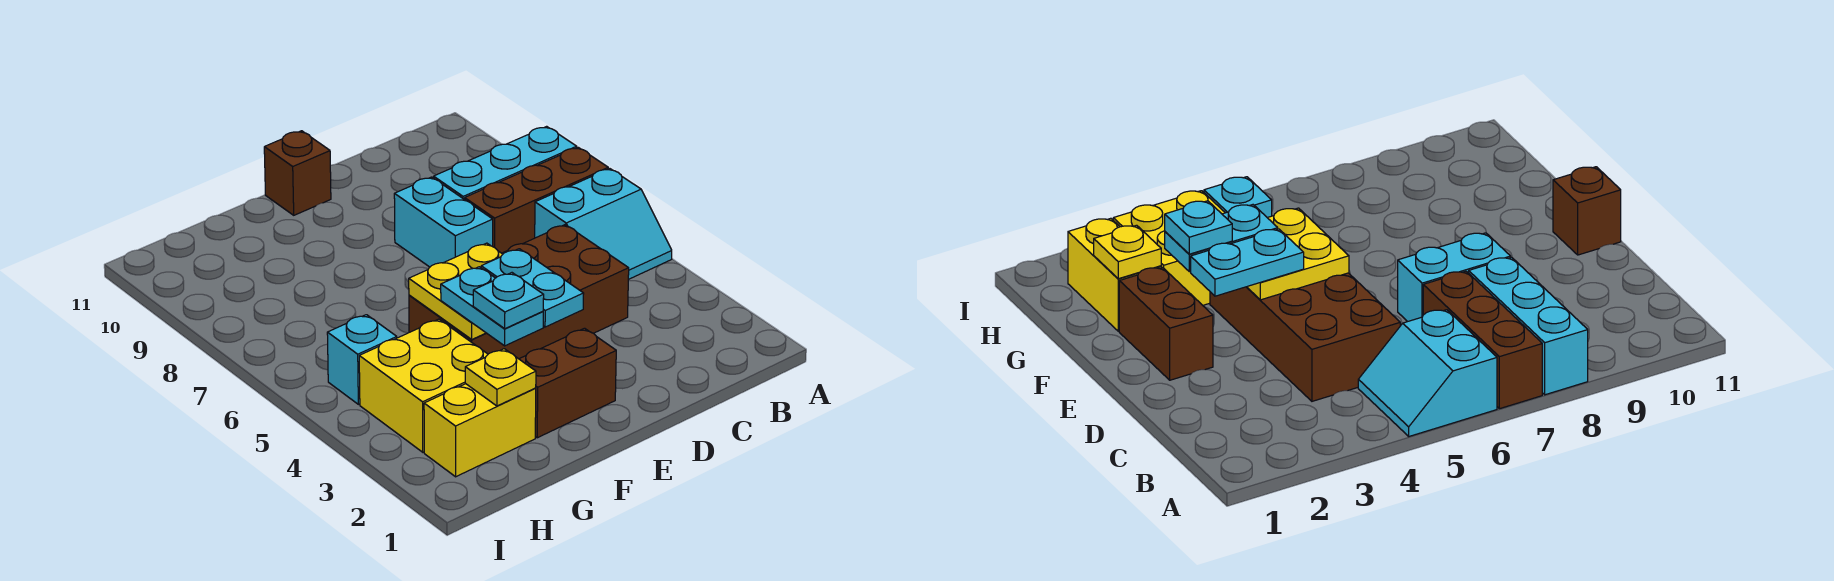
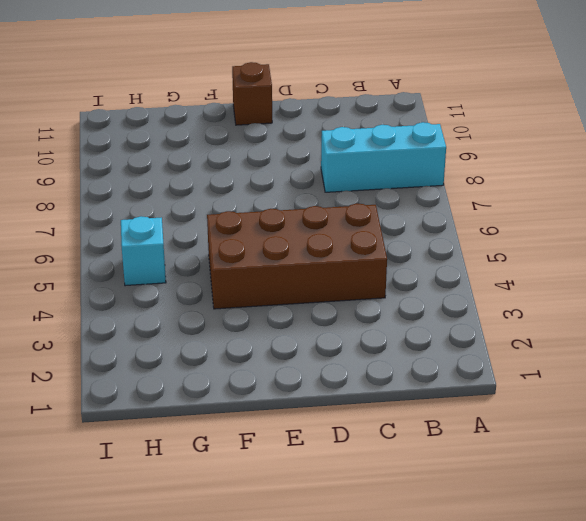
none -> cyan 2x2 slope [535,169,672,280]
none -> brown 1x3 brick [465,147,608,253]
none -> cyan 1x2 brick [394,177,493,267]

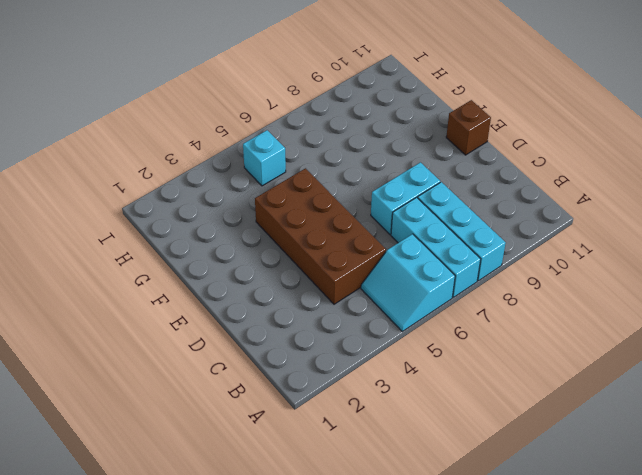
cyan 1x3 brick [391,197,481,297] -> brown 1x3 brick [465,147,608,253]
none -> brown 1x2 brick [520,328,616,438]
none -> yellow 1x2 brick [424,384,536,477]
none -> yellow 2x2 brick [359,319,488,452]

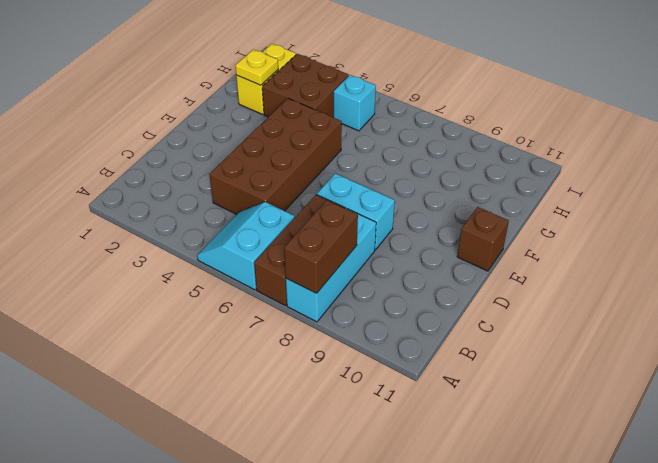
brown 1x2 brick [284,200,358,293] -> brown 1x2 brick moved to [520,328,616,438]
brown 2x2 brick [262,54,349,117] -> yellow 2x2 brick [359,319,488,452]
none -> yellow 2x2 plate [409,243,503,340]
none -> cyan 1x2 plate [481,249,584,327]
none -> cyan 1x2 plate [441,267,543,346]

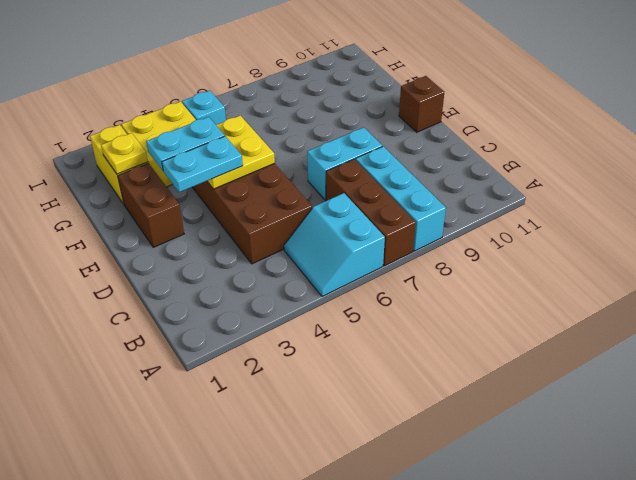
none -> cyan 1x1 plate [473,273,544,329]

